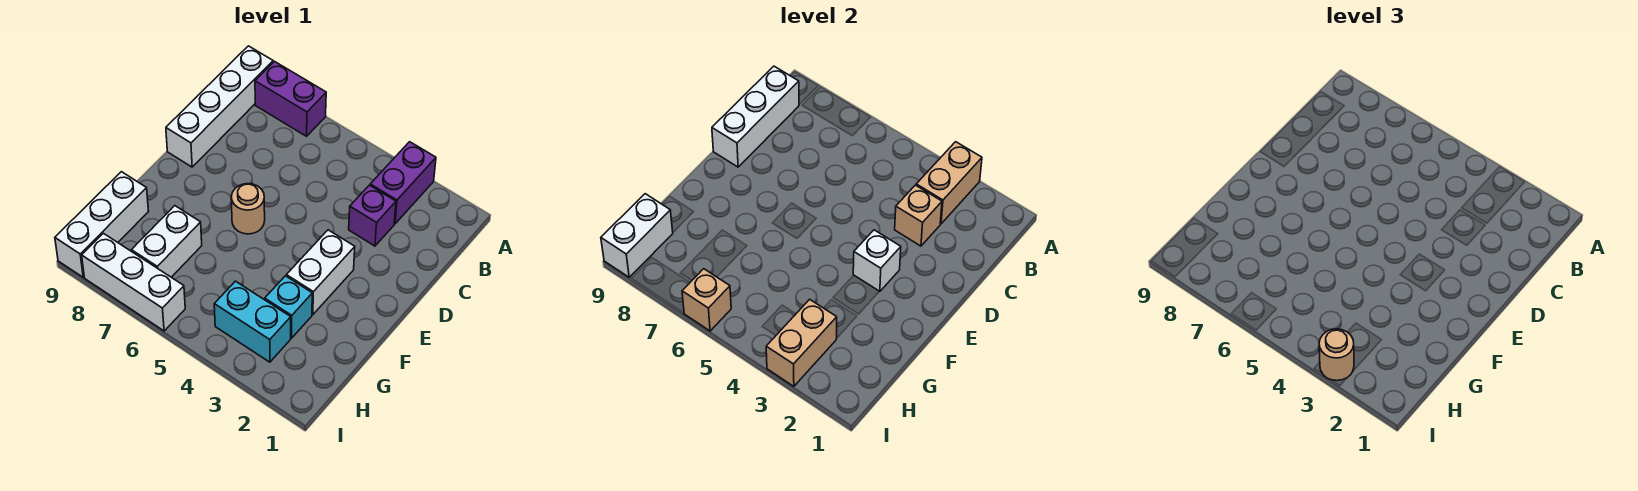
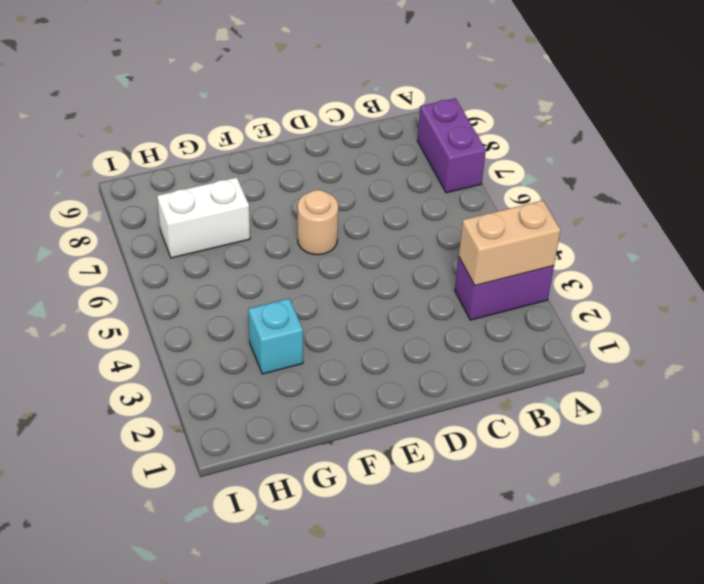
none -> white 1x4 brick [166,46,273,167]
none -> purple 1x1 brick [349,185,396,246]
none -> white 1x2 brick [286,230,355,315]

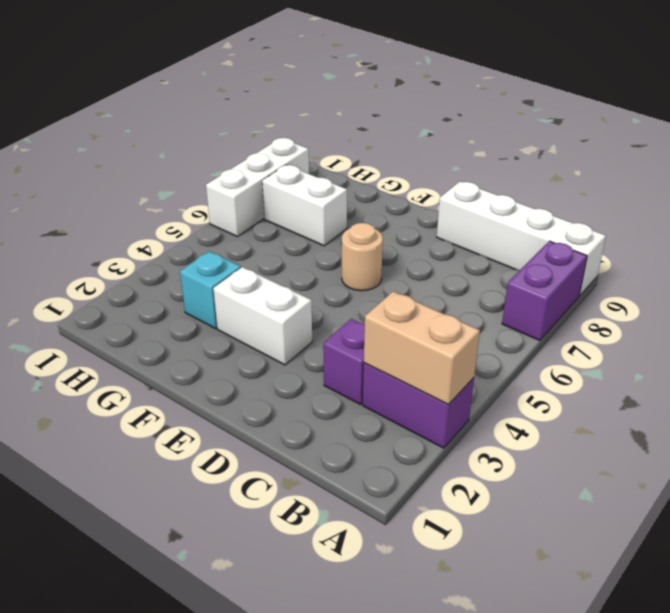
none -> white 1x3 brick [55,172,149,277]
none -> cyan 1x2 brick [214,281,291,362]
none -> white 1x3 brick [712,66,799,167]

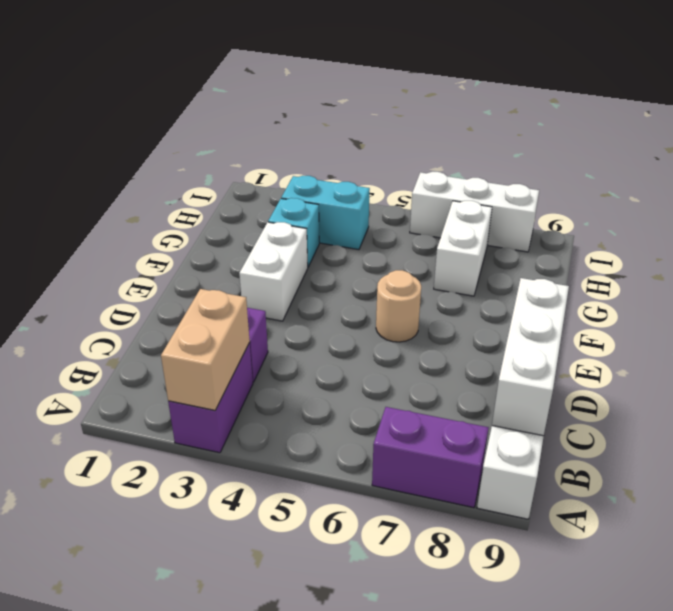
none -> white 1x3 brick [55,172,149,277]
none -> tan 1x1 brick [895,185,942,246]
none -> white 1x1 brick [853,230,901,292]

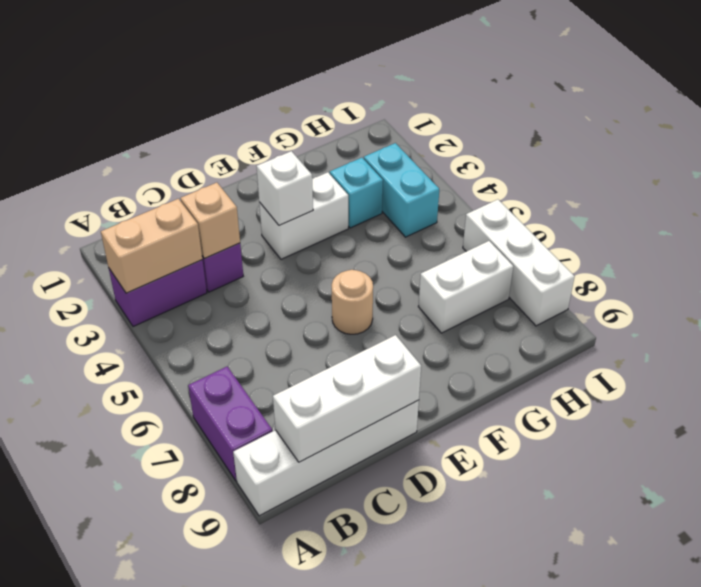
none -> white 1x3 brick [55,172,149,277]
none -> tan 1x2 brick [766,299,837,386]
none -> white 1x2 brick [601,194,673,277]

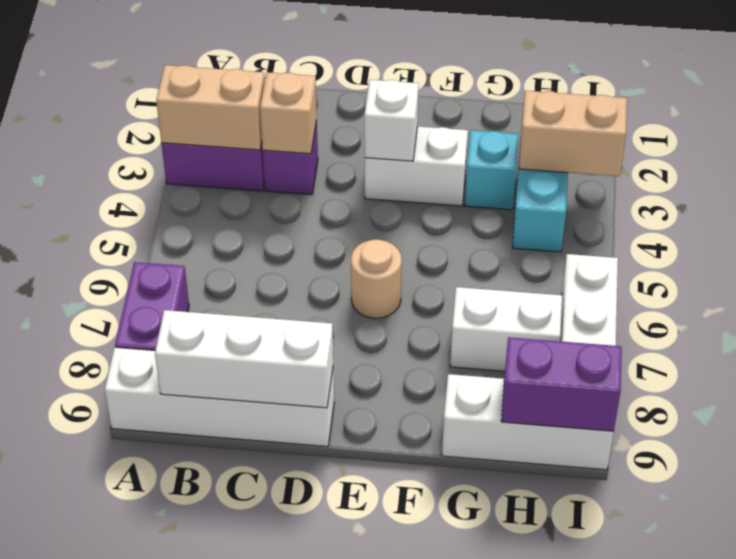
purple 1x2 brick [501,337,622,432] -> white 1x2 brick [601,194,673,277]
none -> tan 1x1 brick [682,269,731,331]
none -> tan 1x1 round brick [1319,329,1354,381]

